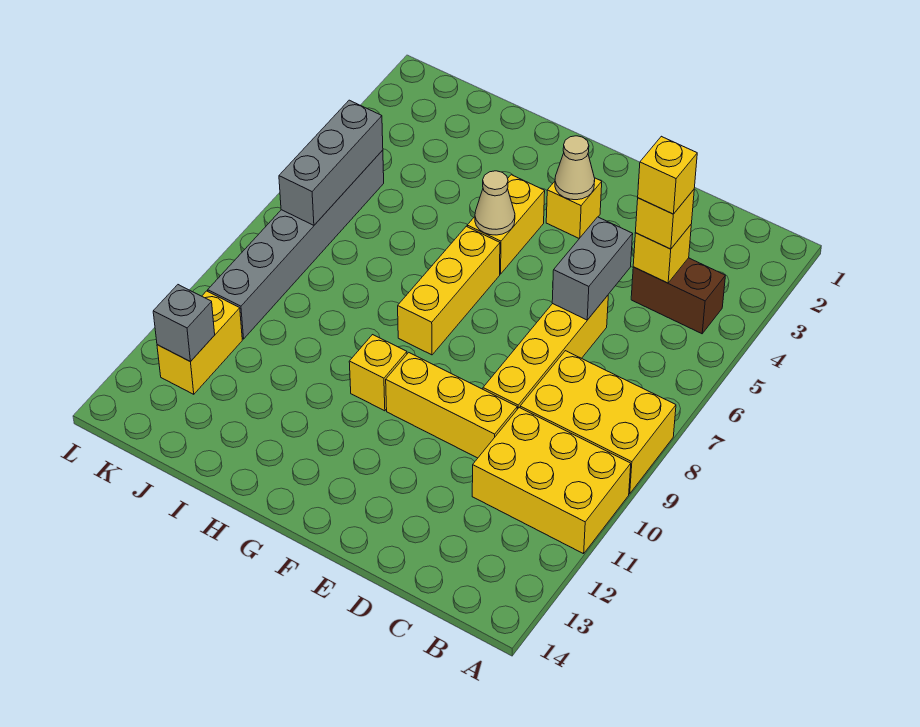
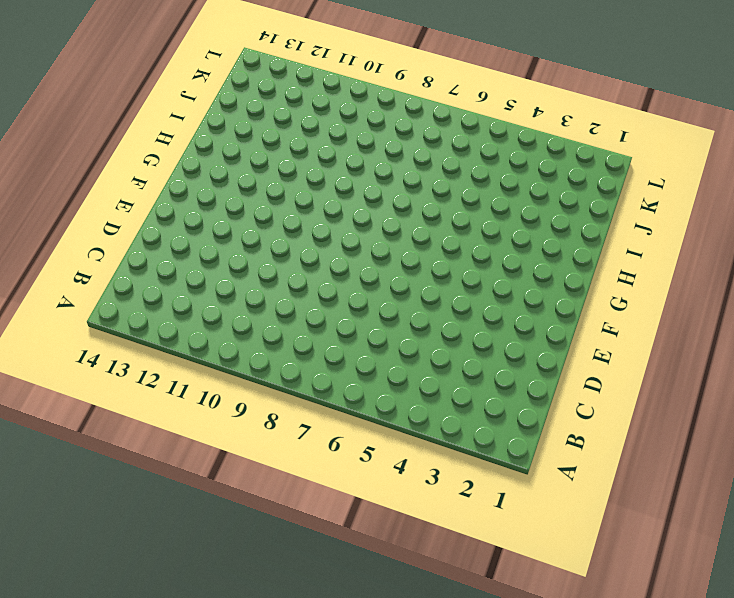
none -> yellow 2x3 brick [520,351,676,494]
none -> yellow 2x3 brick [472,408,631,554]
none -> brown 1x2 brick [631,258,725,334]

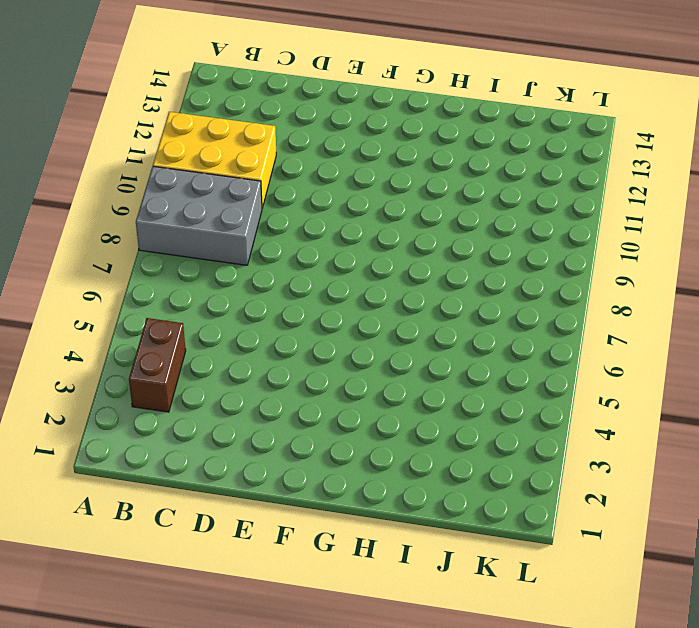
grey 2x3 brick [136,166,262,265] -> yellow 2x3 brick [520,351,676,494]
brown 1x2 brick [129,318,186,412] -> brown 1x2 brick turned to [631,258,725,334]
none -> yellow 1x4 brick [483,295,608,409]
none -> yellow 1x3 brick [386,353,517,458]
none -> yellow 1x1 brick [546,178,602,239]

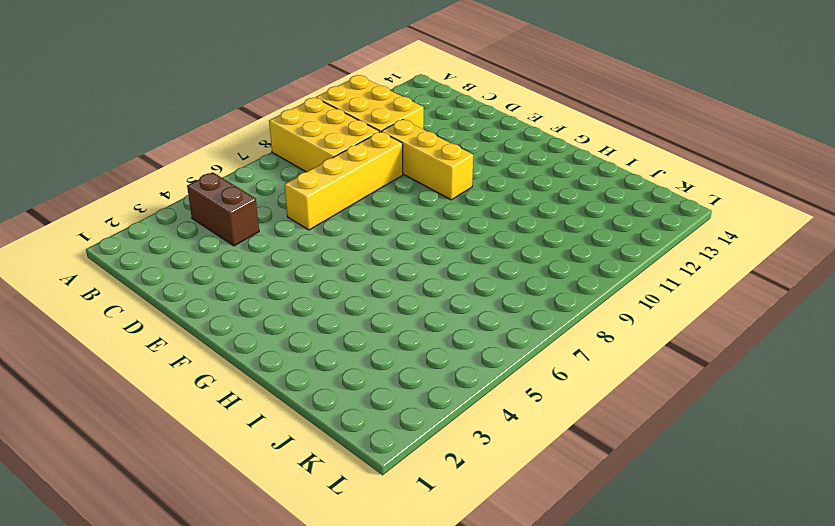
none -> yellow 1x1 brick [546,178,602,239]
none -> yellow 1x2 brick [467,175,545,274]
none -> yellow 1x3 brick [398,226,500,355]

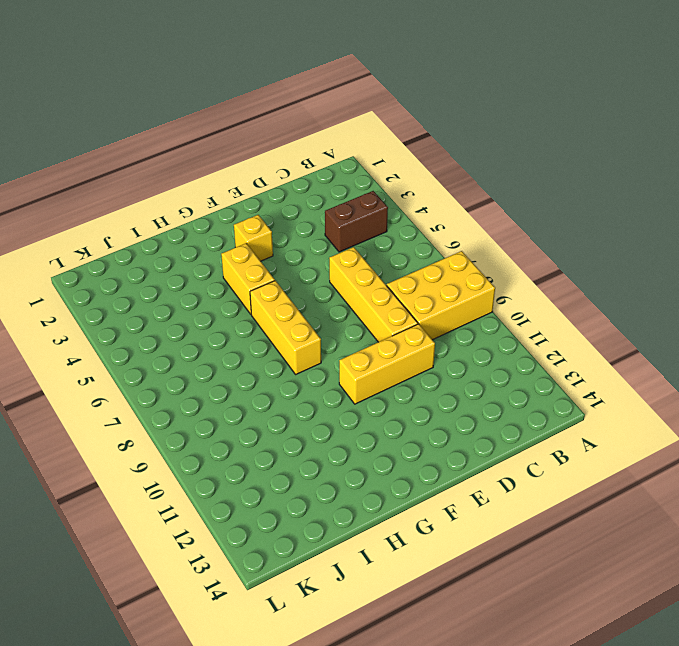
none -> yellow 2x3 brick [472,408,631,554]
none -> yellow 1x1 brick [349,335,407,411]
none -> grey 1x6 brick [208,150,384,339]

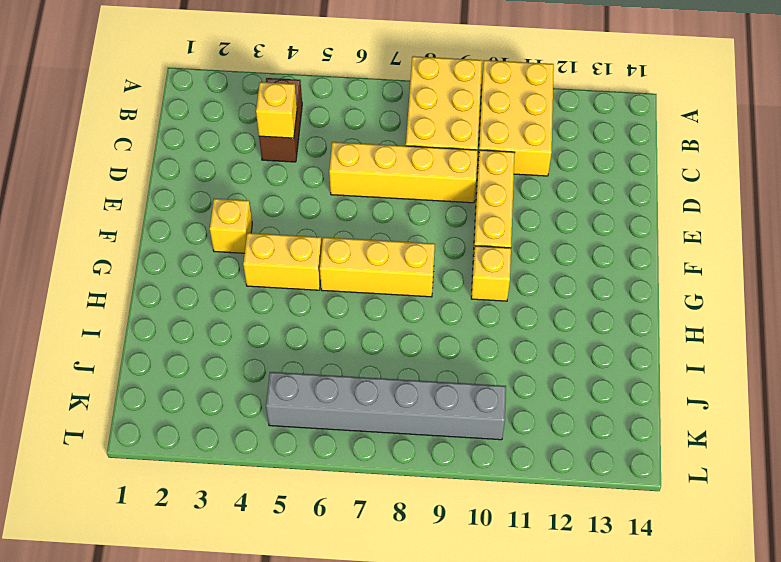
none -> yellow 1x2 brick [157,291,242,394]
none -> grey 1x2 brick [552,217,633,320]
none -> tan 1x1 cone [555,136,595,200]

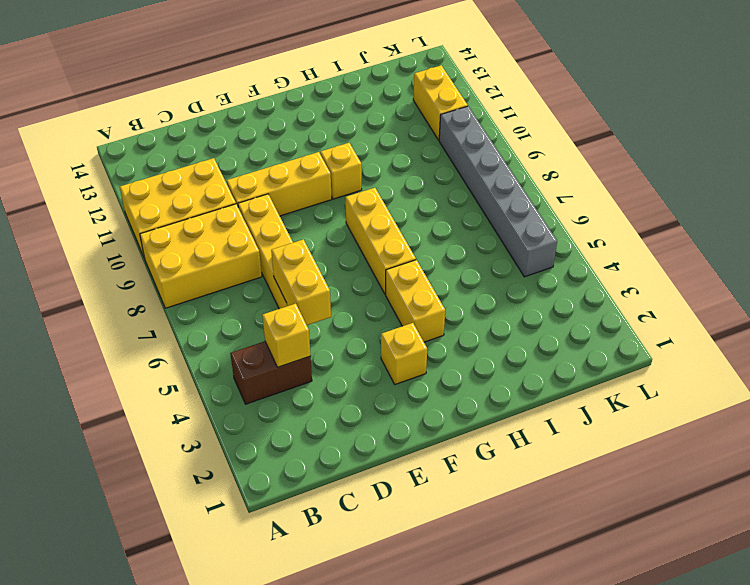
yellow 1x2 brick [271,239,331,325] -> grey 1x2 brick [552,217,633,320]
none -> tan 1x1 cone [555,136,595,200]
none -> tan 1x1 cone [475,171,515,235]
none -> grey 1x3 brick [279,100,383,225]

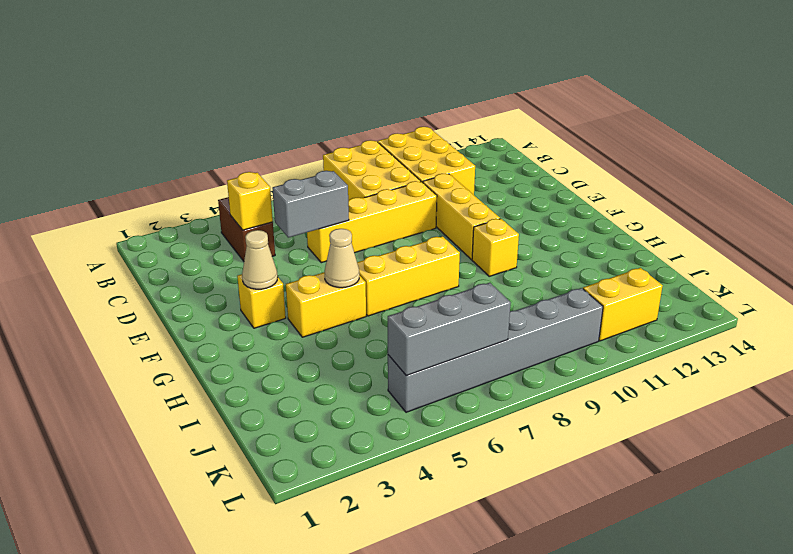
none -> grey 1x1 brick [153,285,215,362]
none -> yellow 1x1 brick [635,190,694,249]
none -> yellow 1x1 brick [638,136,697,214]

